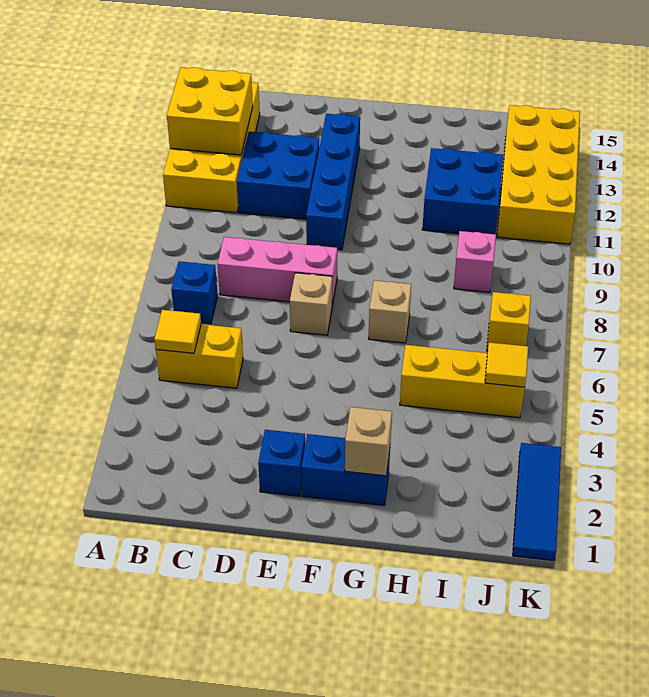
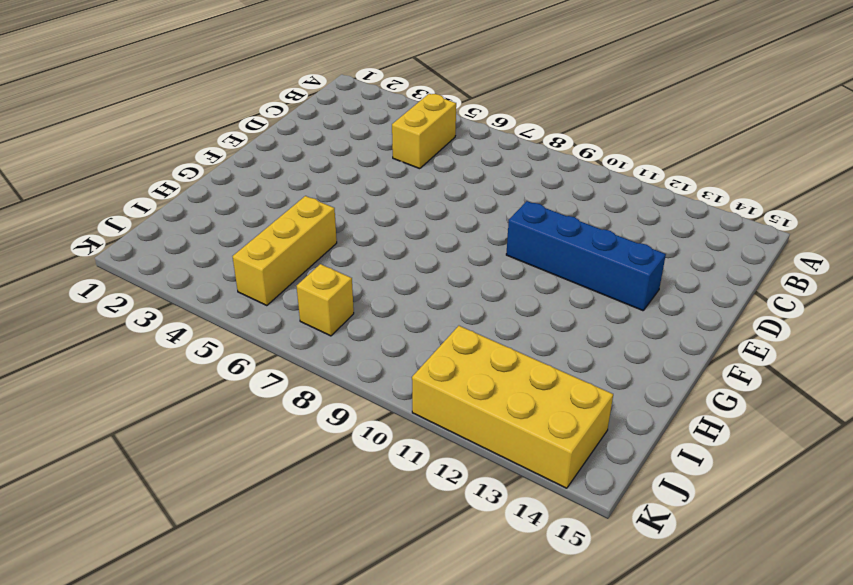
none -> yellow 2x4 brick [163,83,260,213]
none -> blue 1x1 brick [171,261,218,324]
none -> pink 1x3 brick [218,237,337,306]

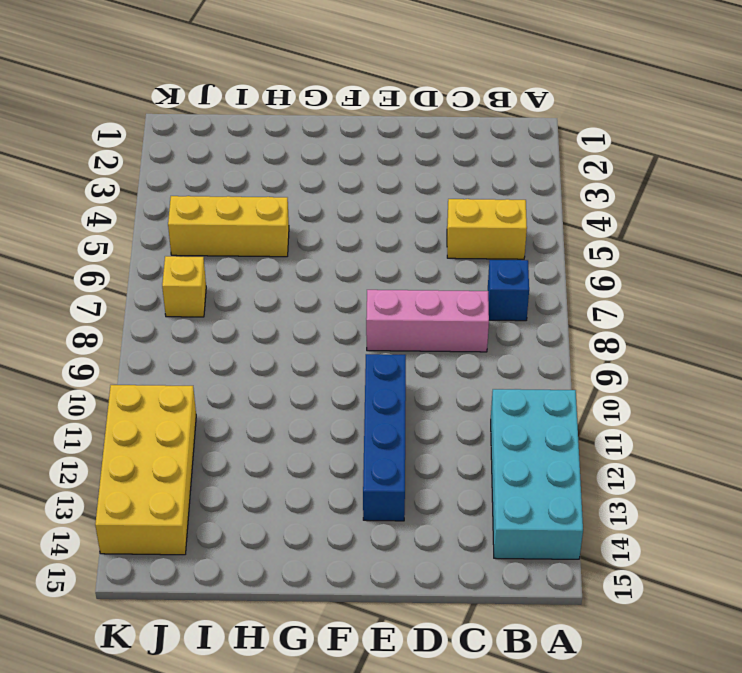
cyan 2x4 brick [491,389,583,559] -> yellow 2x4 brick [163,83,260,213]
none -> blue 2x2 brick [237,132,319,219]
none -> blue 1x1 brick [258,430,305,496]
none -> tan 1x1 brick [290,273,332,335]

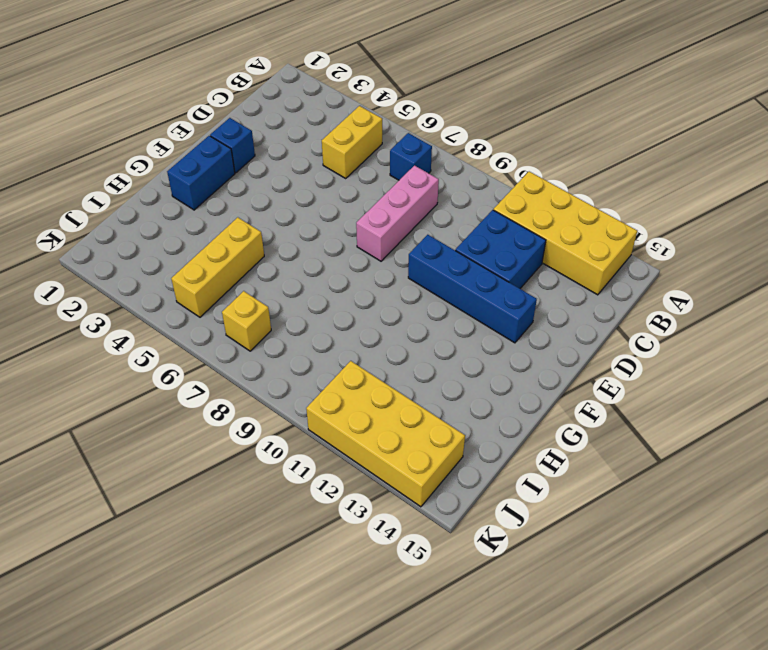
none -> tan 1x1 brick [290,273,332,335]
none -> tan 1x1 brick [369,280,411,343]
none -> blue 2x2 brick [422,148,503,234]

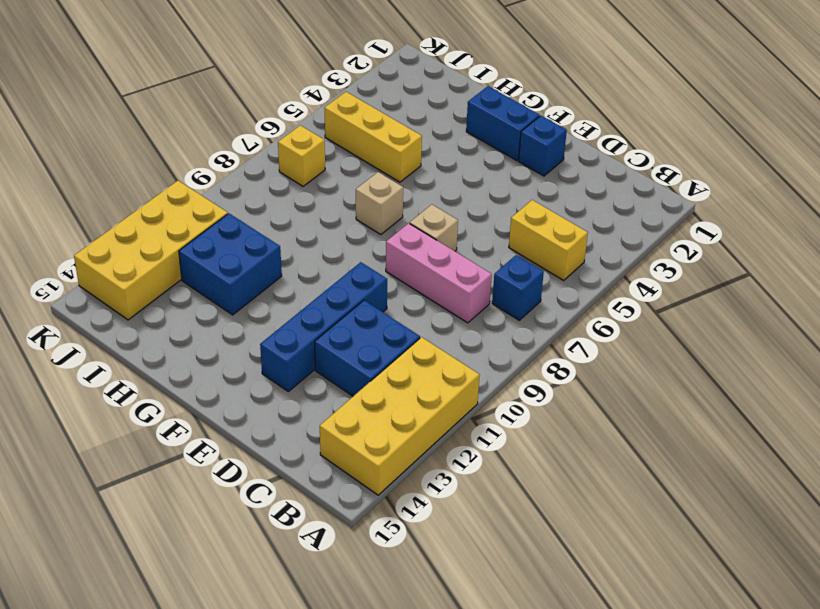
none -> pink 1x1 brick [454,231,496,292]
none -> blue 1x3 tile [513,443,561,561]
none -> yellow 2x2 brick [167,67,253,155]

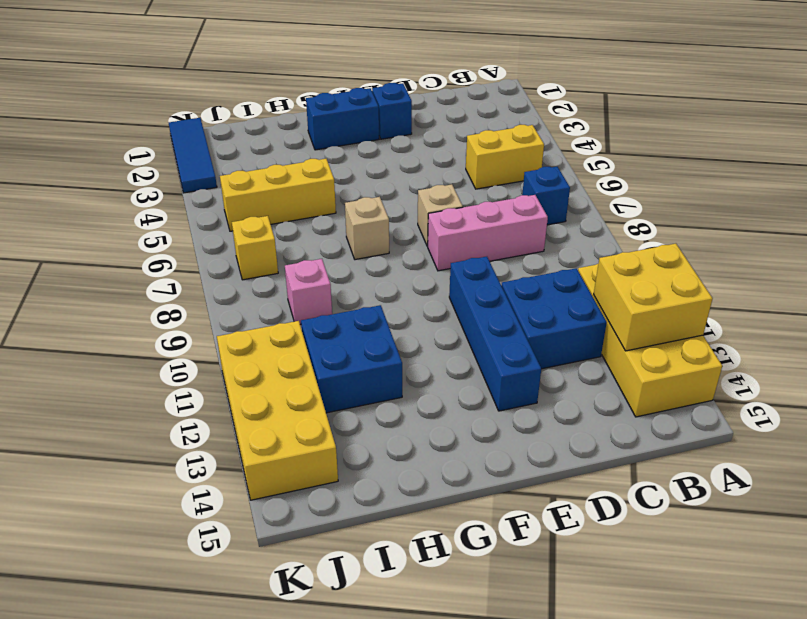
none -> yellow 1x1 tile [154,310,201,353]
none -> tan 1x1 brick [345,407,392,476]
none -> yellow 1x1 tile [485,342,528,387]

